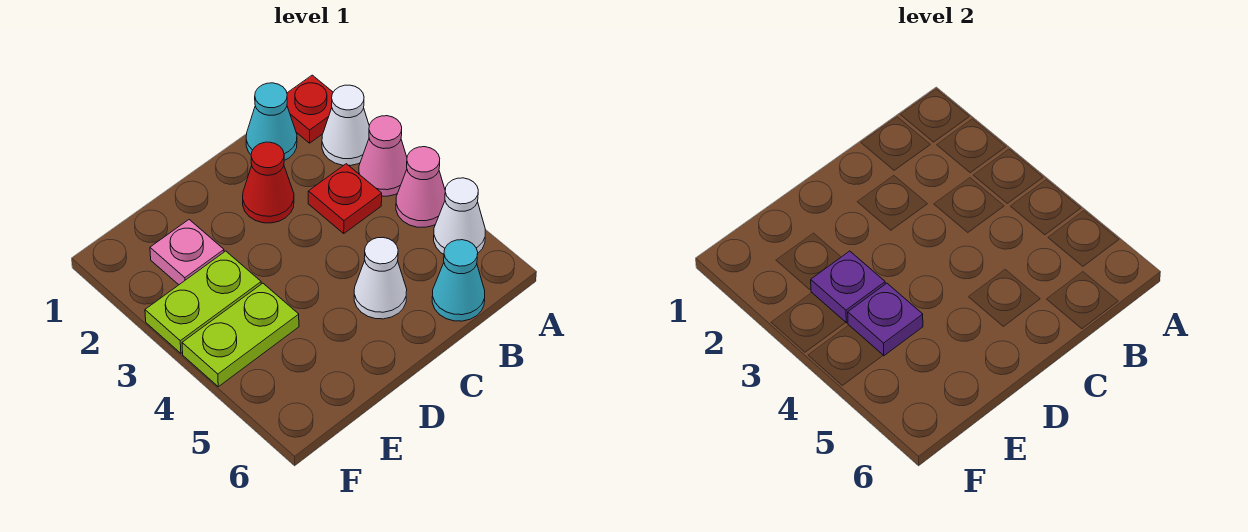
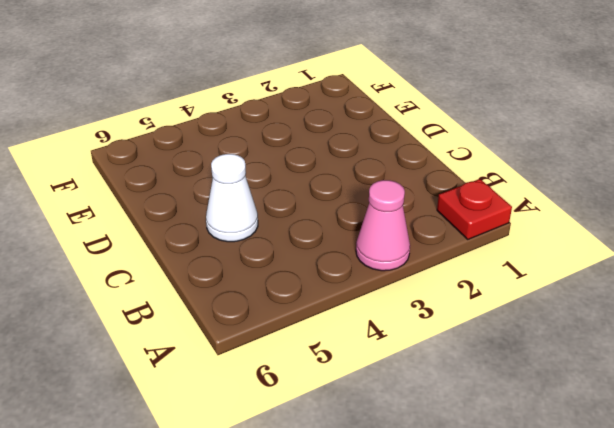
none -> white 1x1 cone [322,85,369,166]
none -> pink 1x1 cone [396,147,445,227]
none -> white 1x1 cone [434,178,485,254]

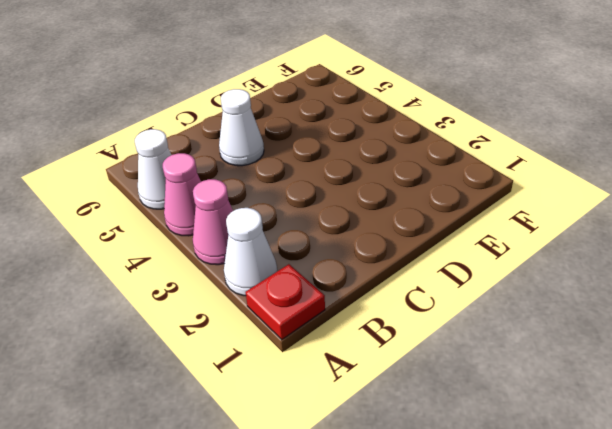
none -> cyan 1x1 cone [246,83,297,161]
none -> red 1x1 plate [308,164,382,233]
none -> cyan 1x1 cone [432,240,485,321]

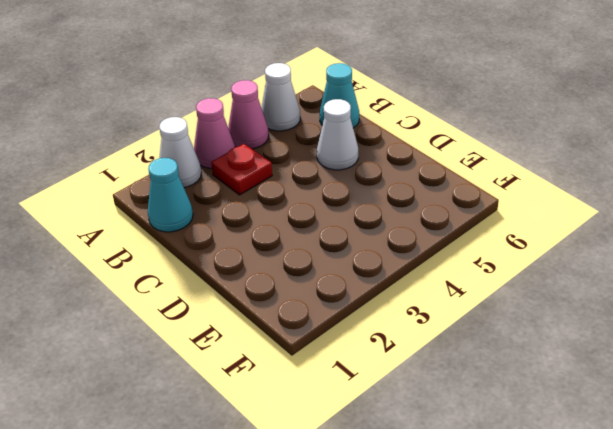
none -> red 1x1 plate [287,75,333,143]
none -> red 1x1 cone [243,142,294,223]
none -> pink 1x1 plate [150,220,224,285]

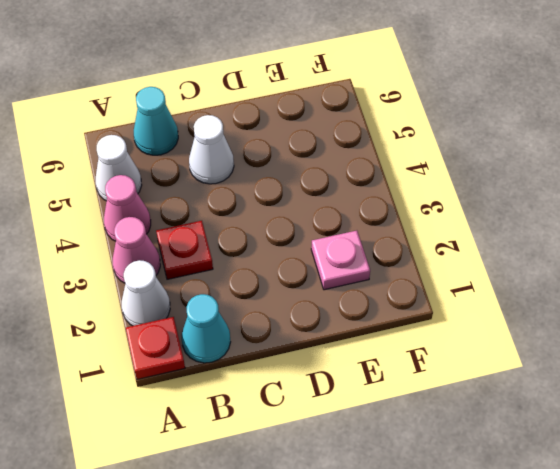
none -> red 1x1 cone [243,142,294,223]
none -> lime 1x2 plate [145,251,261,353]
none -> lime 1x2 plate [182,283,299,387]

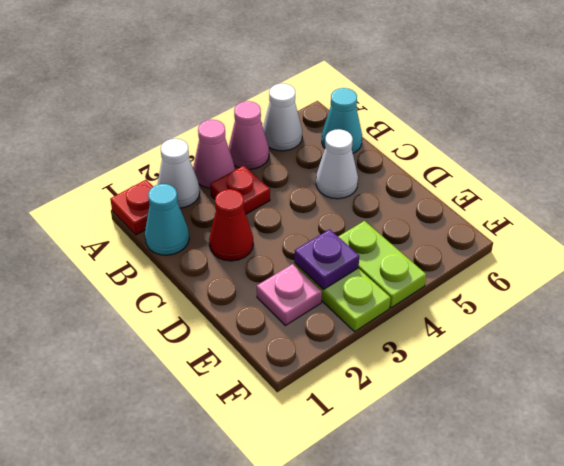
none -> purple 1x1 plate [848,283,923,356]

